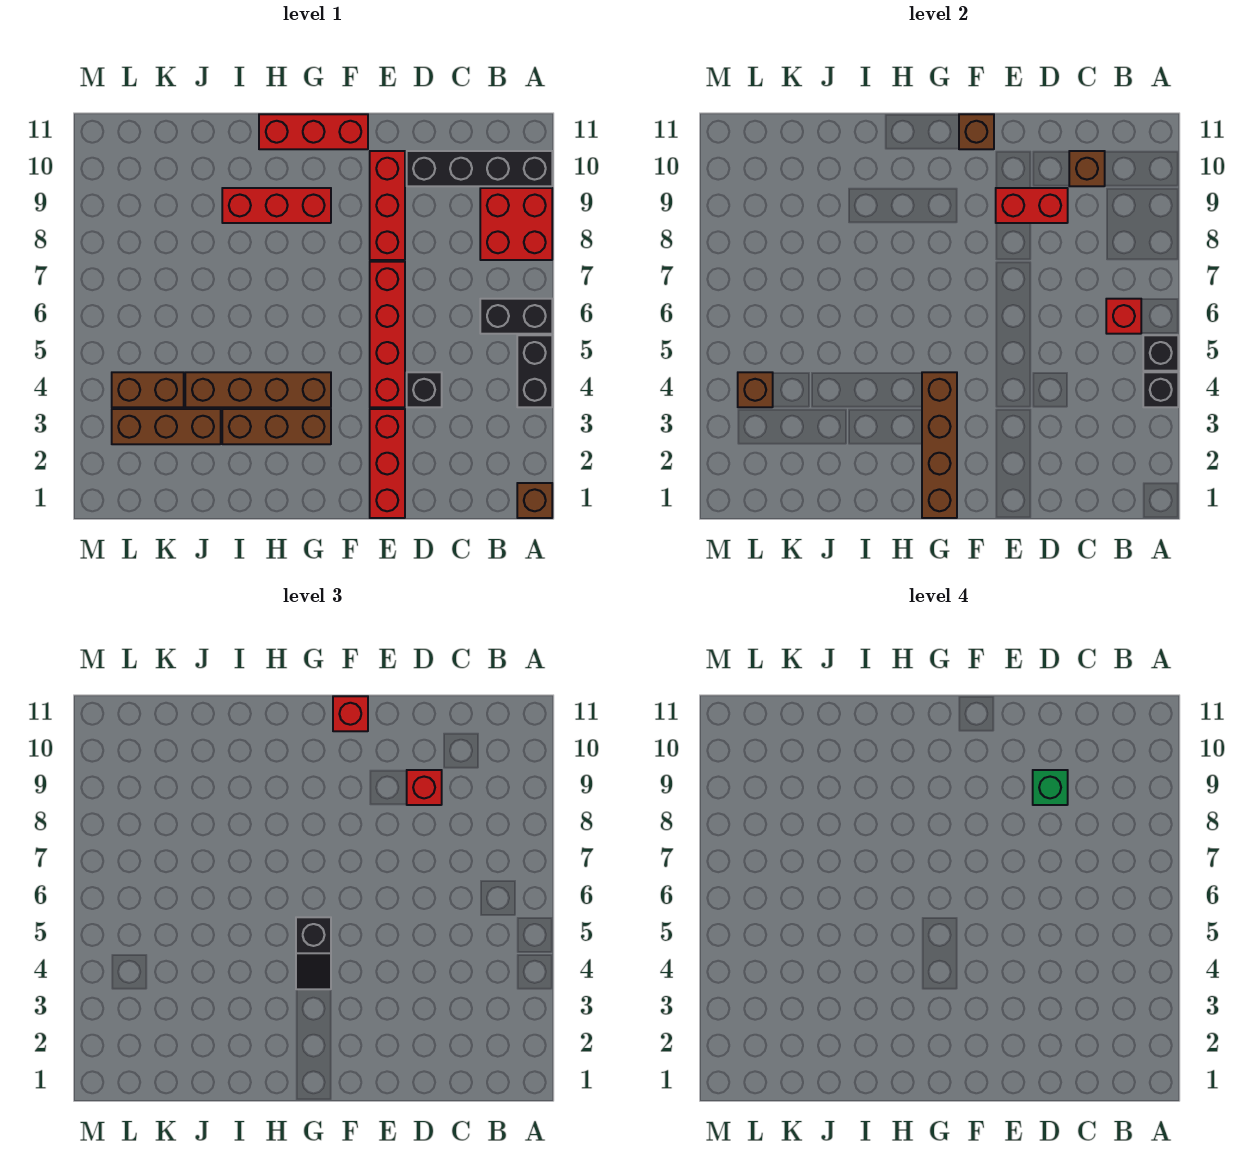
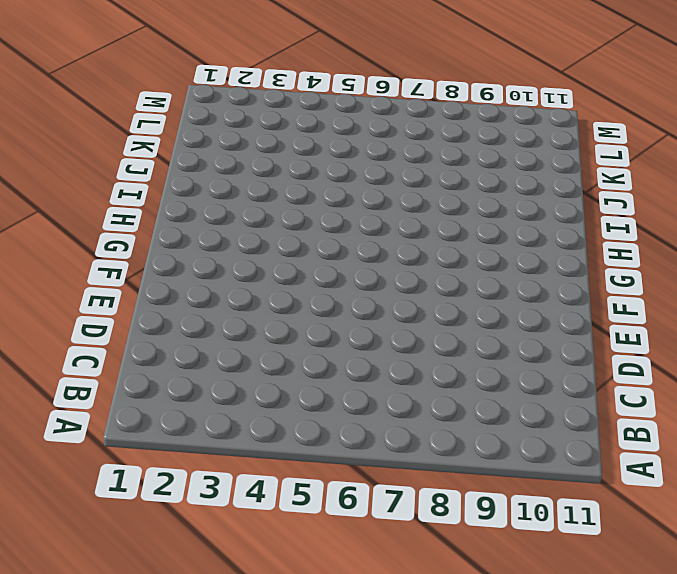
none -> brown 1x1 brick [517,483,552,518]
none -> black 1x2 brick [517,335,552,407]
none -> black 1x2 brick [480,299,552,334]

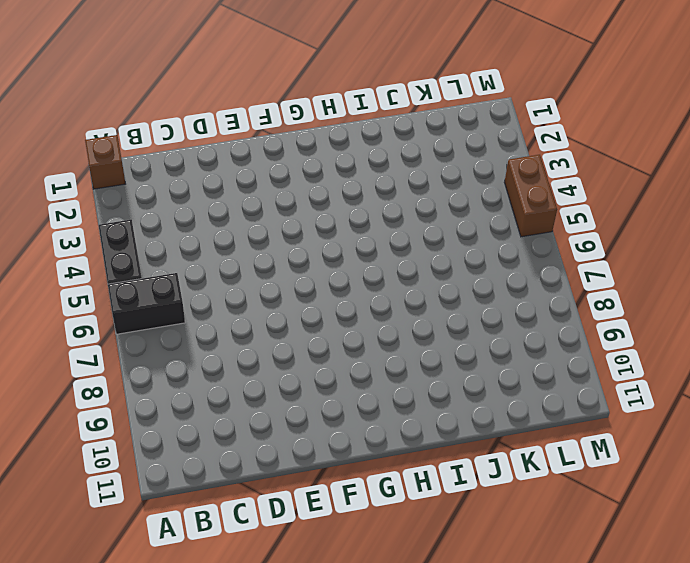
brown 1x2 brick [504,155,557,237] -> brown 1x2 brick turned to [112,372,184,407]
none -> red 2x2 brick [480,188,552,260]
none -> black 1x4 brick [407,151,552,186]
none -> black 1x1 brick [407,372,442,407]

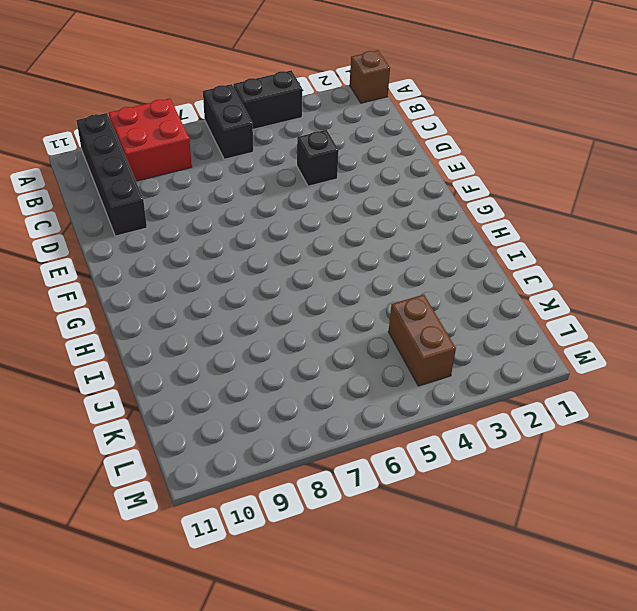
none -> red 1x3 brick [370,409,405,518]
none -> red 1x4 brick [370,262,405,407]
none -> red 1x3 brick [370,151,405,260]

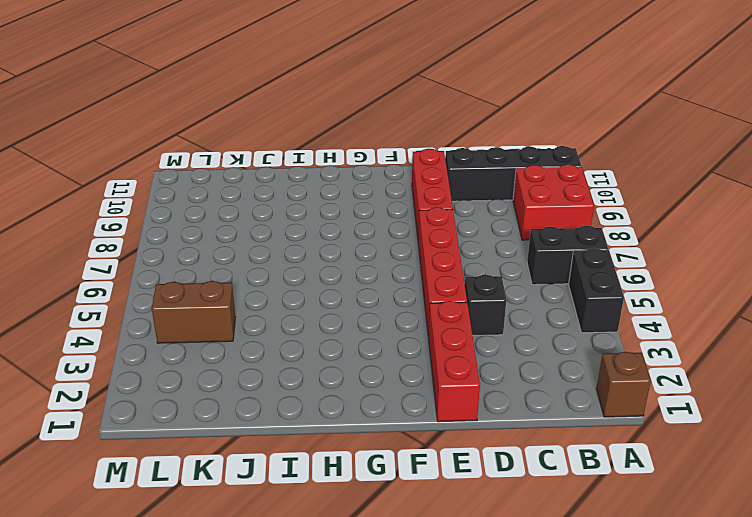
none -> red 1x3 brick [259,114,368,149]
none -> brown 1x3 brick [222,409,331,444]
none -> brown 1x4 brick [185,372,331,407]

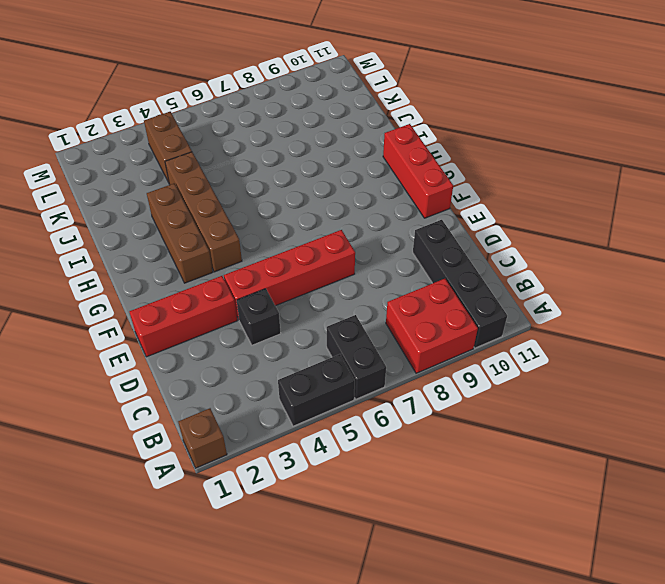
none -> red 1x3 brick [370,151,405,260]
none -> red 1x3 brick [222,188,331,223]
none -> brown 1x3 brick [112,409,221,444]

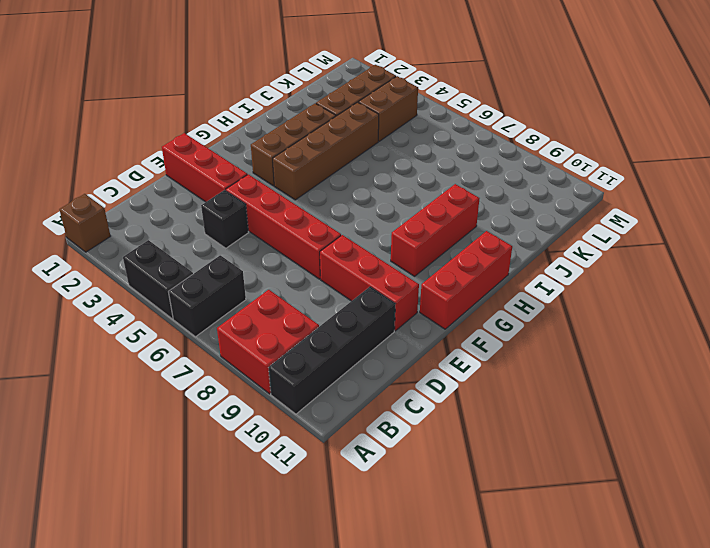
none -> black 1x1 brick [1143,372,1178,407]
none -> black 1x1 brick [1143,335,1178,371]
none -> red 1x1 brick [1106,299,1141,334]

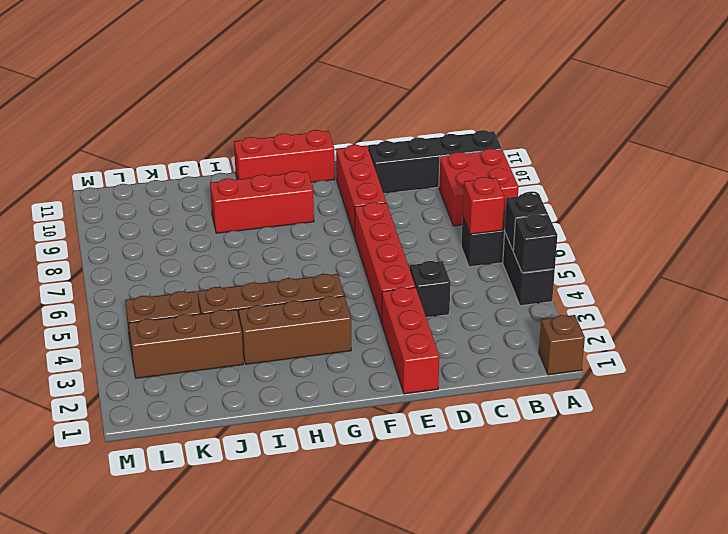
none -> brown 1x1 brick [1069,151,1105,186]
none -> red 1x2 brick [996,188,1068,223]
none -> brown 1x1 brick [959,114,994,149]

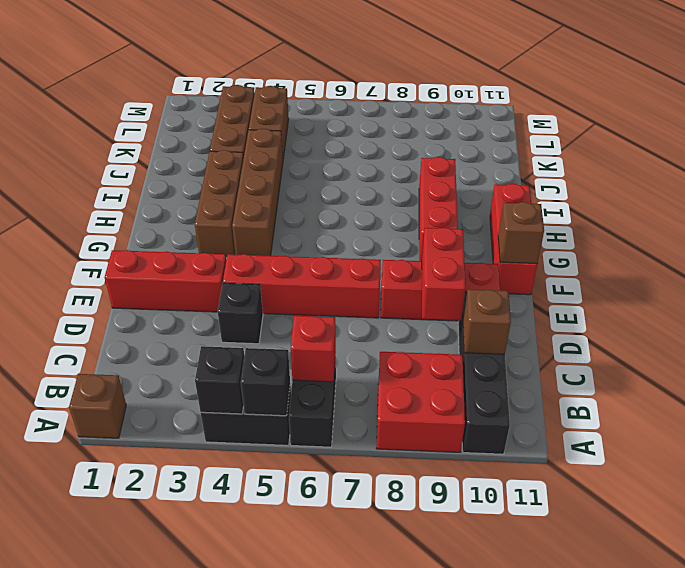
none -> brown 1x4 brick [922,372,957,518]
none -> brown 1x1 brick [738,372,773,407]
none -> red 1x1 brick [407,770,442,805]

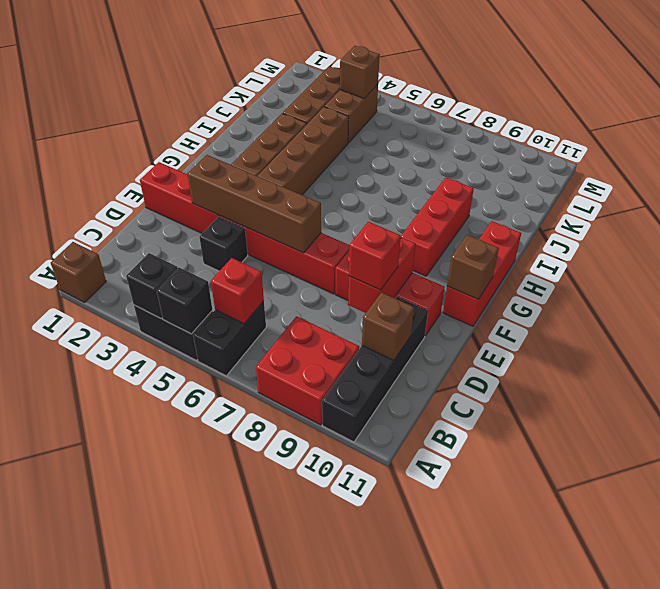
brown 1x4 brick [188,155,321,253] -> brown 1x4 brick moved to [922,372,957,518]
none -> red 1x1 brick [333,696,368,731]
none -> black 1x2 slope [296,917,331,989]
none -> green 1x1 brick [1033,770,1068,805]

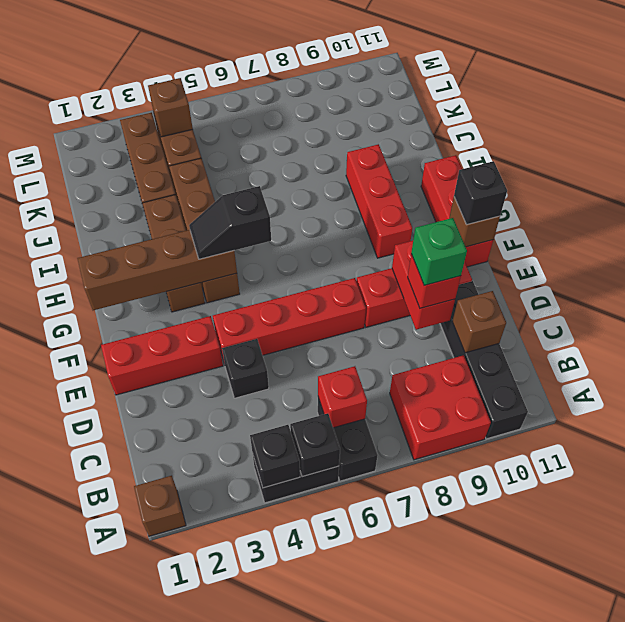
black 1x1 brick [454,161,507,225] -> red 1x1 brick [333,696,368,731]

